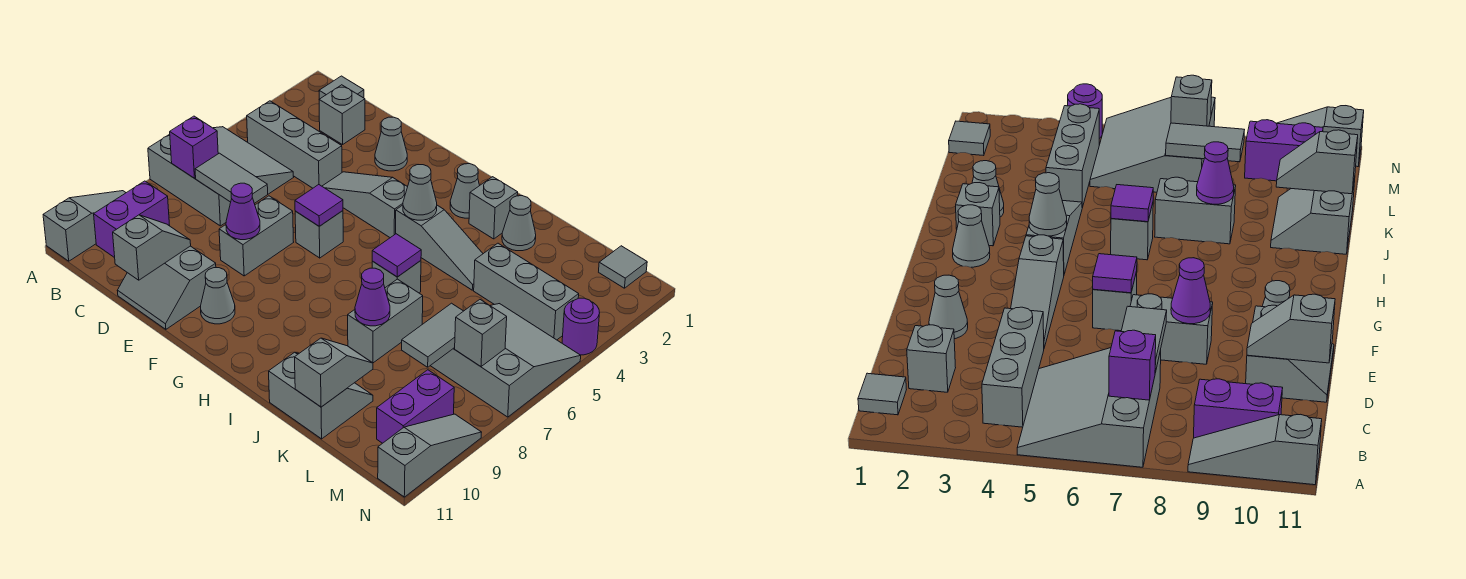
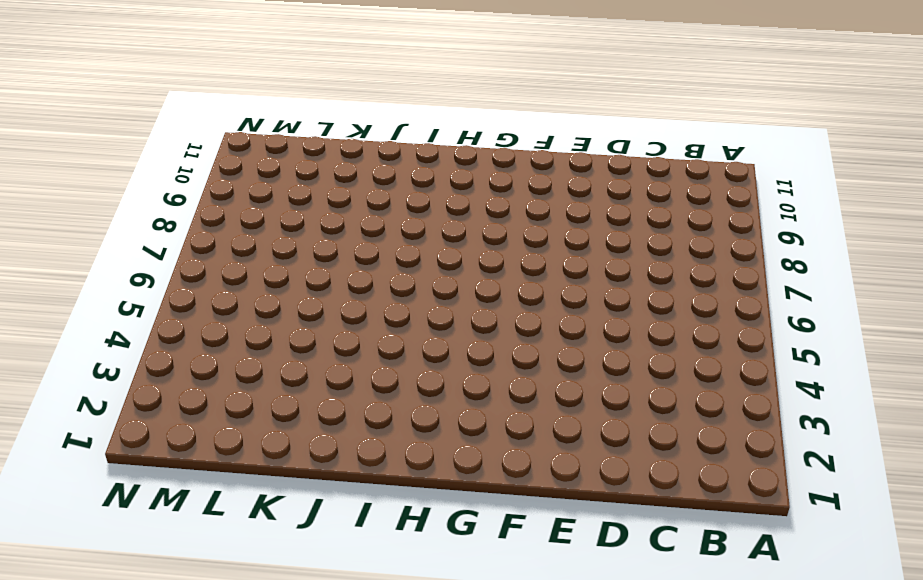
none -> grey 3x3 slope [148,127,293,226]
none -> grey 1x3 slope [43,191,126,261]
none -> grey 1x1 tile [319,76,364,99]
none -> grey 1x3 brick [247,101,342,188]

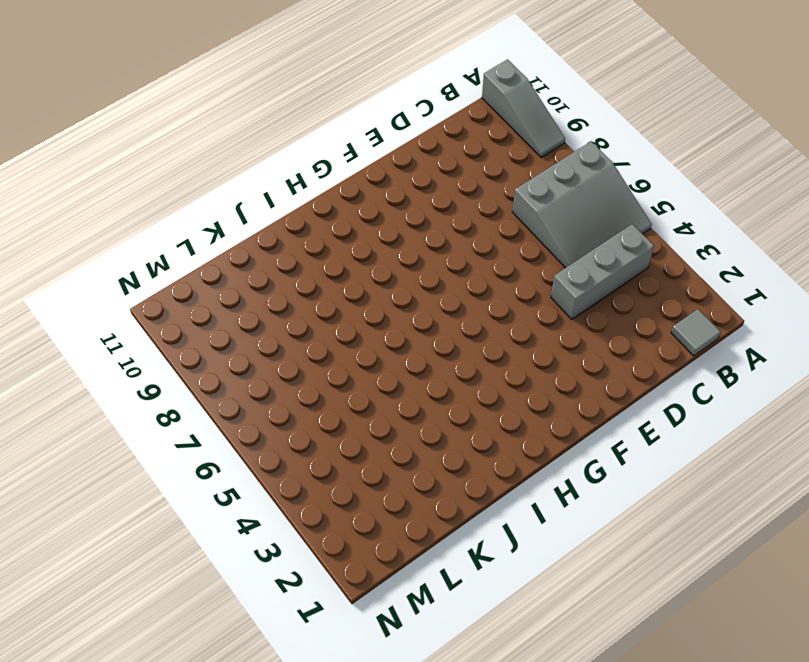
none -> purple 1x2 brick [94,181,170,258]
none -> grey 1x1 brick [319,85,365,145]
none -> grey 2x2 slope [117,246,216,329]
none -> grey 1x1 cone [375,117,407,171]

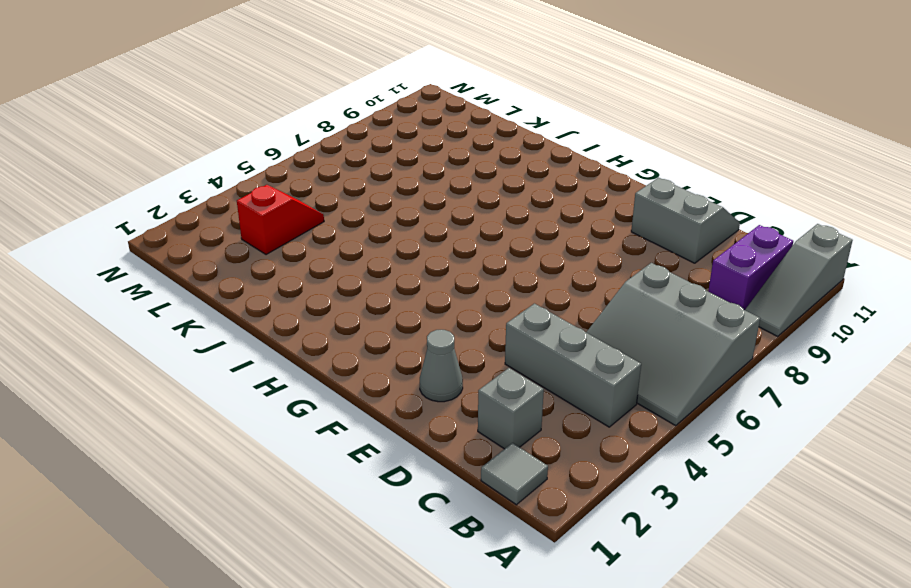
red 1x2 slope [237,185,324,255] -> grey 1x3 brick [474,243,579,340]
none -> grey 1x3 slope [322,172,407,238]
none -> grey 1x2 brick [219,196,293,276]
none -> grey 1x1 brick [295,211,343,258]
none -> grey 1x1 cone [201,268,235,324]

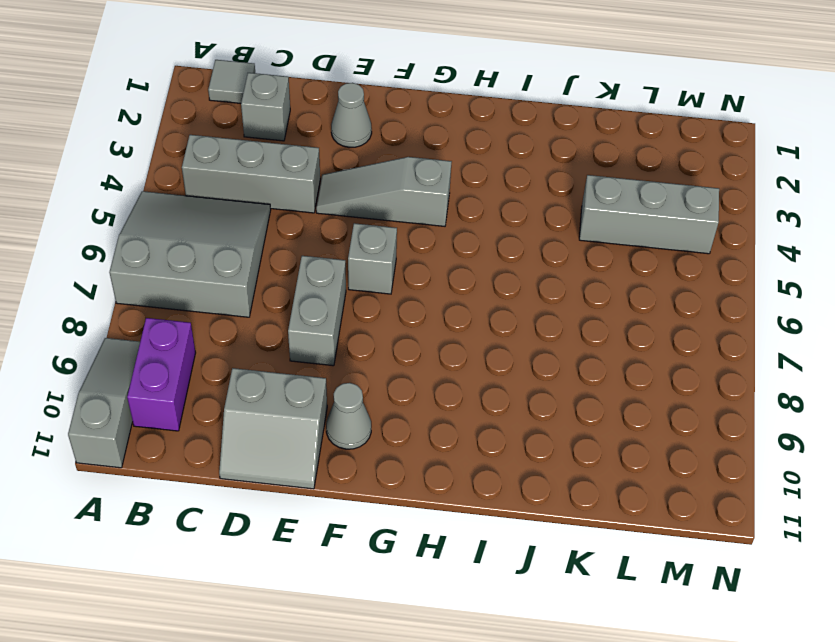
none -> grey 1x1 cone [450,164,480,218]
none -> grey 1x3 slope [396,205,483,290]
none -> grey 1x1 brick [469,177,518,239]
none -> grey 1x1 brick [372,261,421,293]

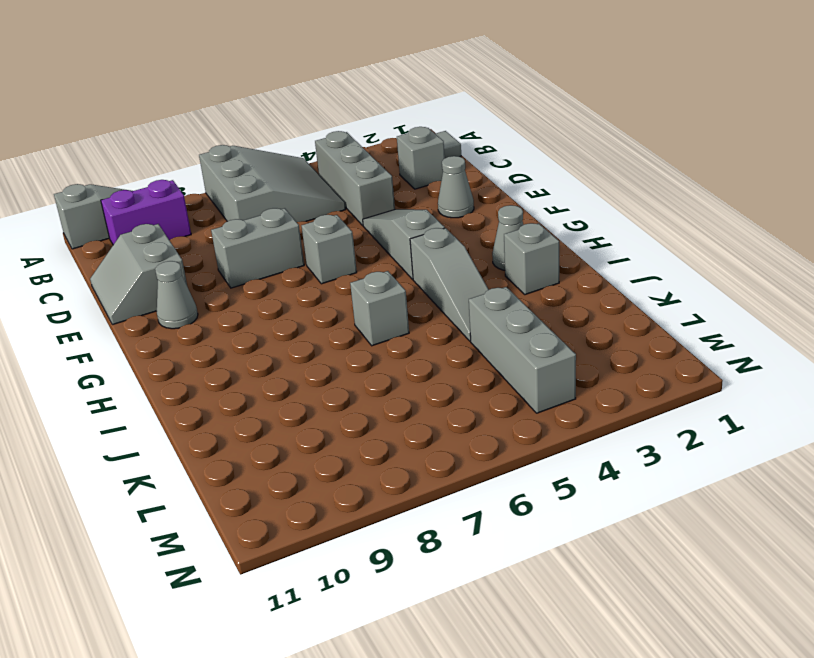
none -> grey 1x1 cone [502,196,536,251]
none -> grey 1x2 brick [348,279,423,363]
none -> grey 2x2 slope [269,352,373,439]
none -> grey 3x3 slope [430,304,581,417]

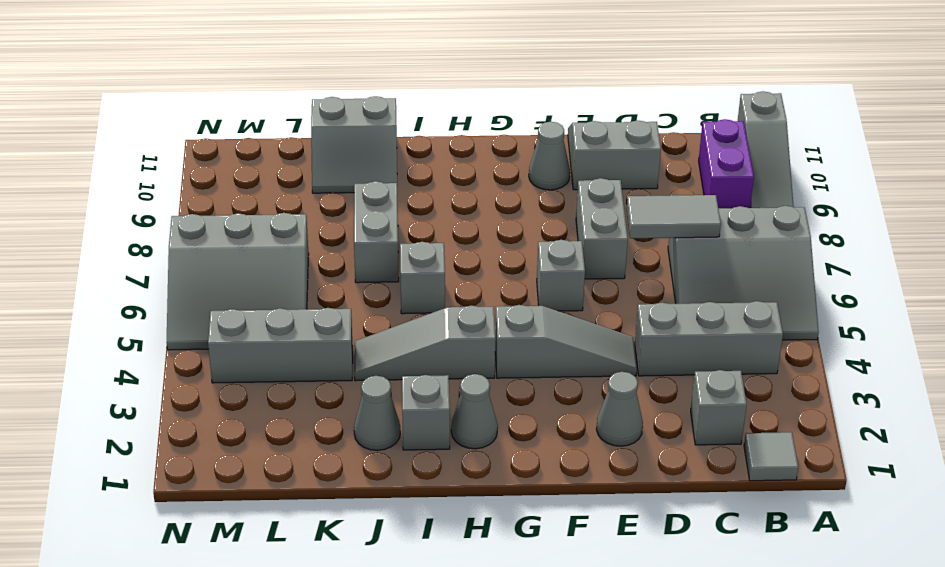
none -> grey 1x1 tile [599,246,647,288]
none -> purple 1x2 brick [377,370,454,443]
none -> purple 1x1 round brick [562,298,600,355]
none -> grey 1x3 slope [378,414,482,497]

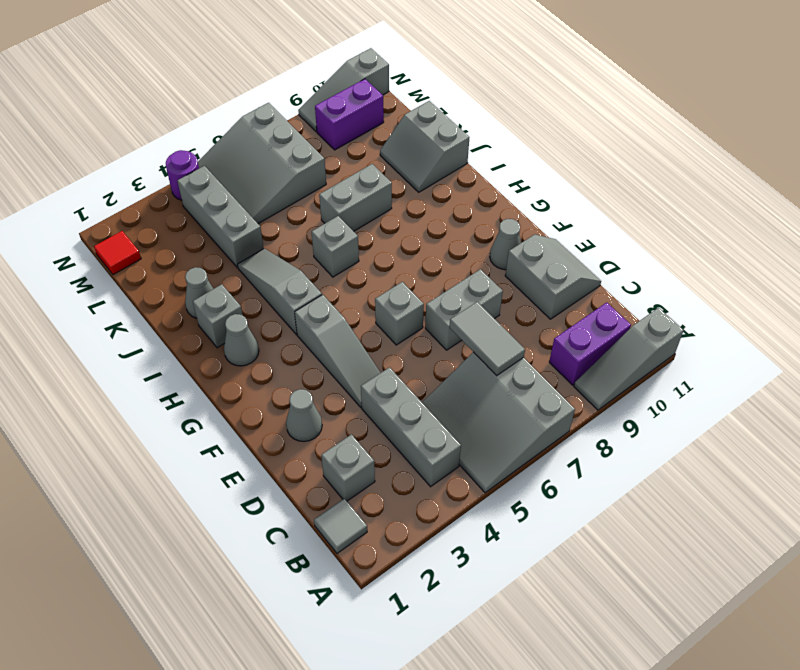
red 1x1 tile [94,231,141,275] -> grey 1x1 tile [599,246,647,288]
none -> purple 1x1 brick [170,116,218,178]
none -> grey 1x2 slope [113,215,191,280]
none -> purple 1x1 cone [226,183,260,240]
none -> purple 1x1 tile [295,185,343,226]

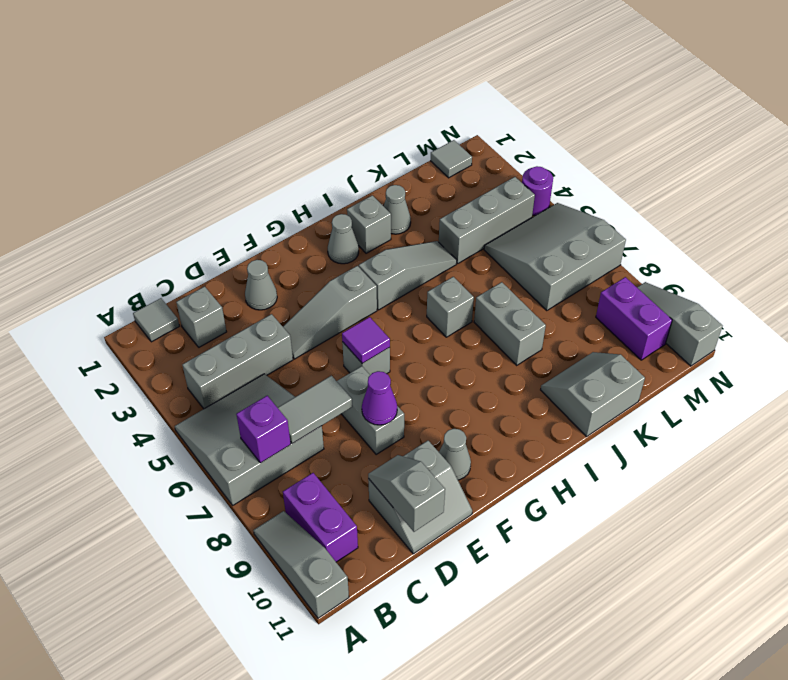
none -> grey 1x1 cone [403,165,437,220]
none -> purple 1x1 tile [372,234,421,277]
none -> purple 1x1 cone [355,268,390,326]
none -> grey 1x2 slope [295,338,373,407]

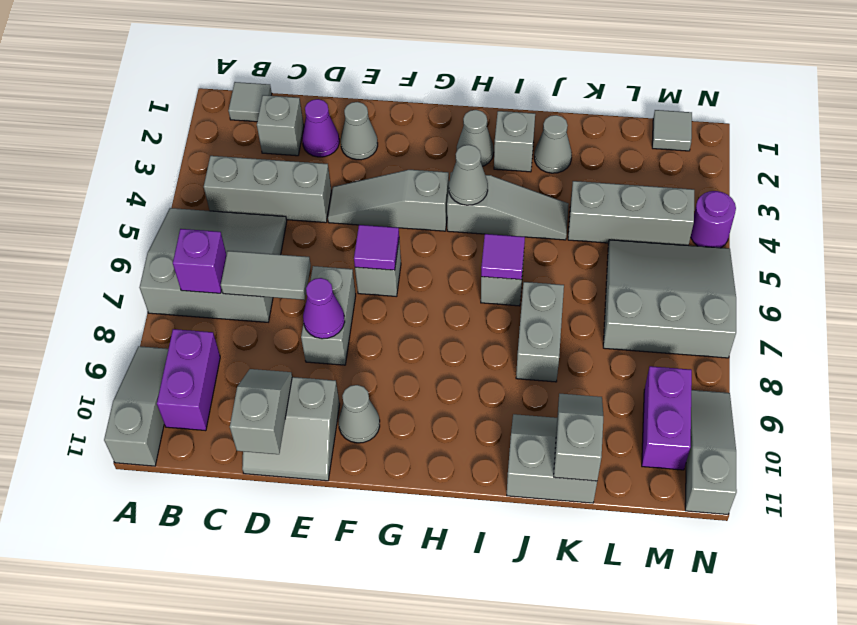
purple 1x1 cone [302,99,339,157] -> purple 1x1 cone moved to [355,268,390,326]
none -> grey 1x2 tile [402,303,463,367]
none -> grey 1x1 brick [455,300,507,367]

